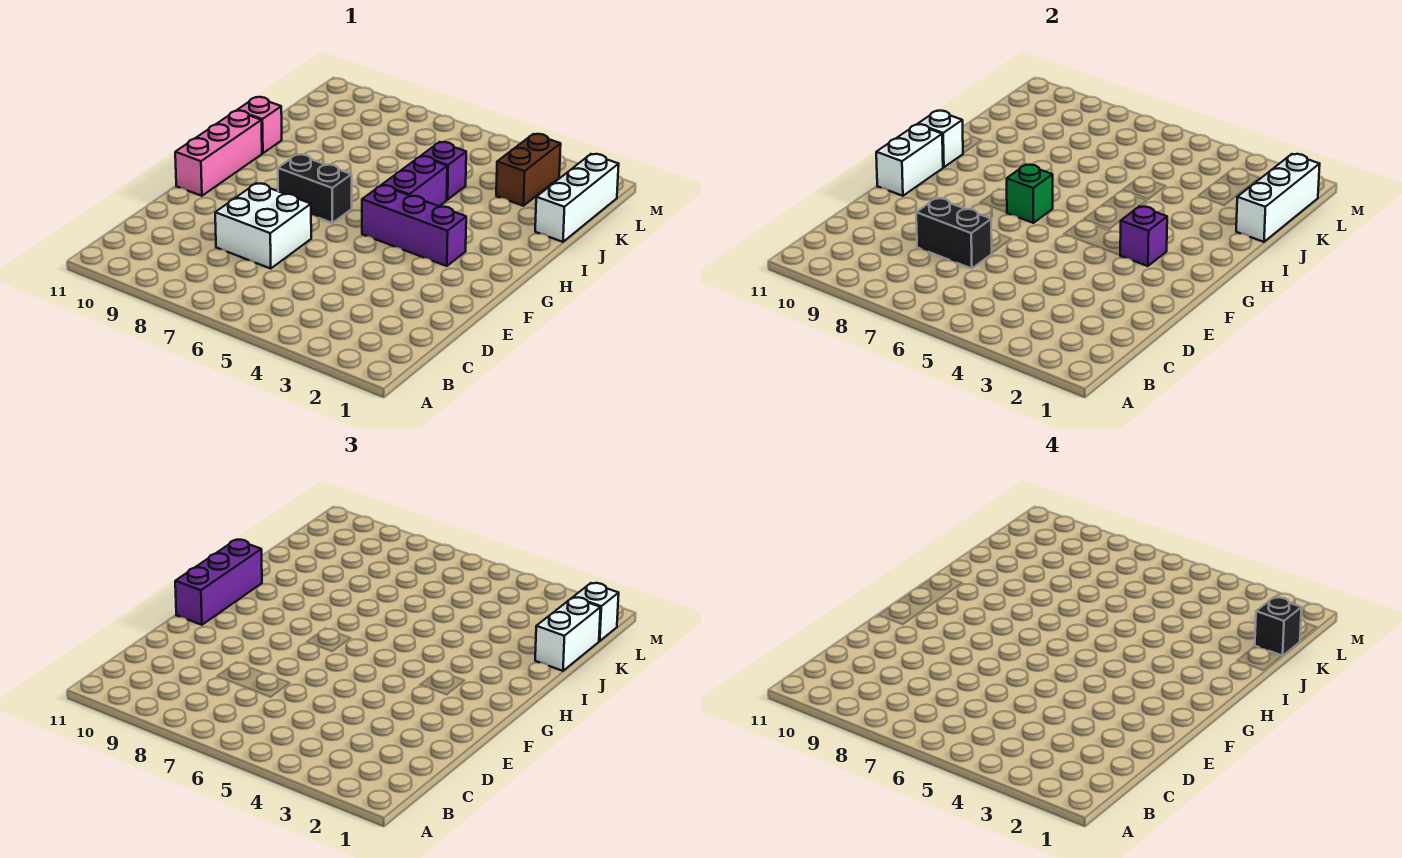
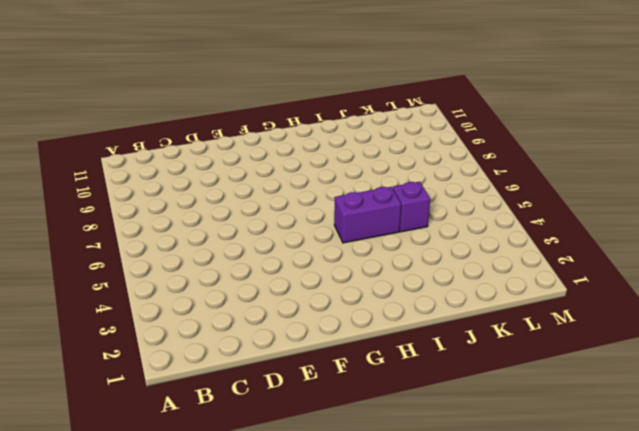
none -> white 2x2 brick [215,183,311,269]
none -> pink 1x3 brick [175,111,262,196]
none -> purple 1x3 brick [362,185,466,266]

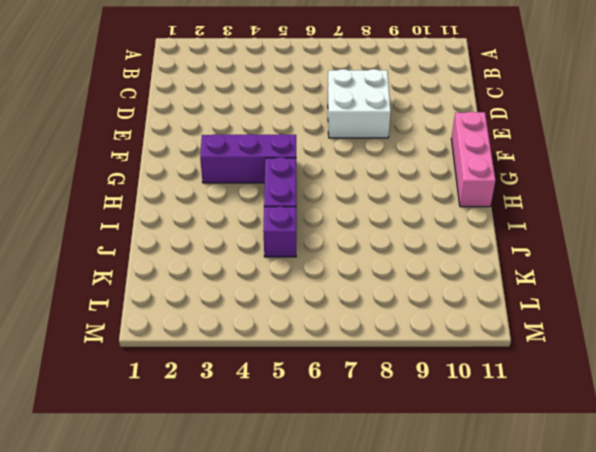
none -> black 1x2 brick [278,154,352,223]
none -> pink 1x1 brick [237,97,282,153]
none -> white 1x3 brick [535,154,619,242]

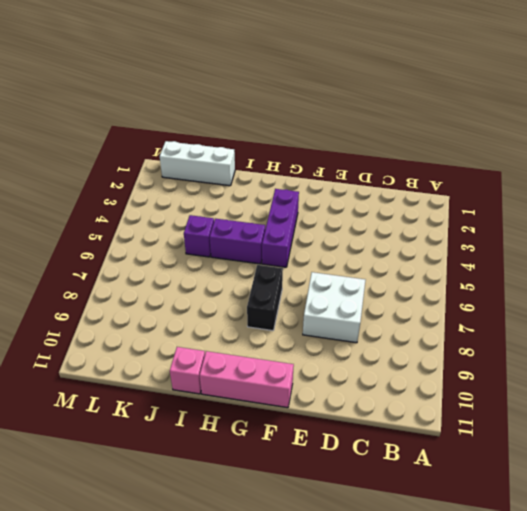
none -> brown 1x2 brick [496,134,561,206]
none -> black 1x2 brick [916,198,992,269]
none -> white 1x2 brick [876,124,943,196]

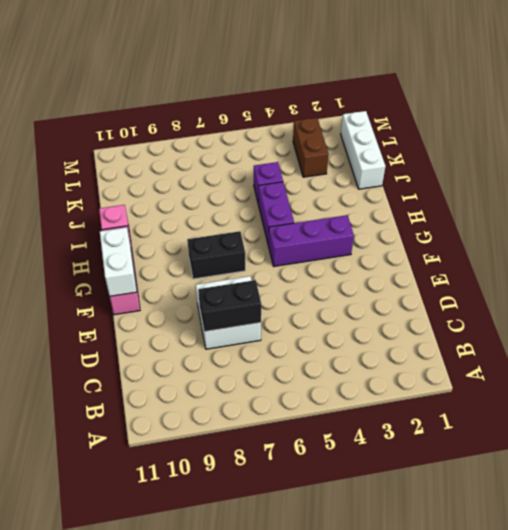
none -> purple 1x1 brick [1120,206,1167,266]
none -> green 1x1 brick [1007,165,1053,223]
none -> white 1x1 brick [918,111,963,167]

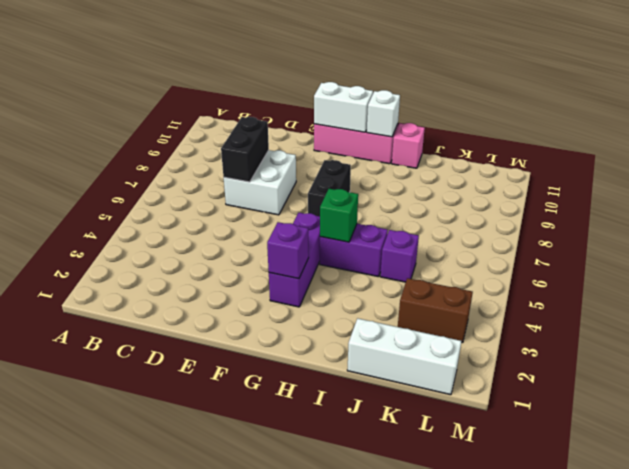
green 1x1 brick [320,189,358,242] -> green 1x1 brick moved to [1007,165,1053,223]
none -> white 1x3 brick [1236,154,1320,242]
none -> purple 1x3 brick [175,540,262,625]
none -> white 1x2 brick [535,597,601,671]

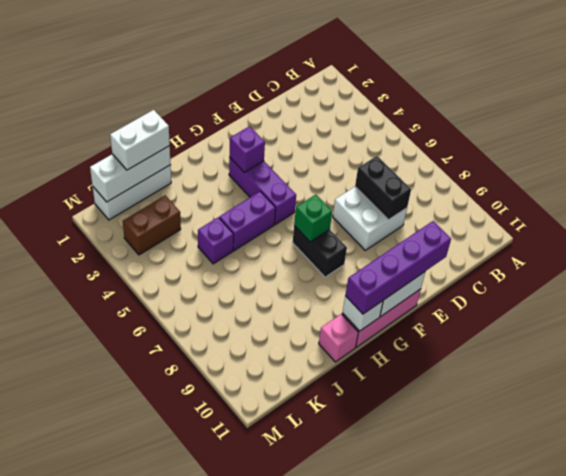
purple 1x4 brick [345,221,451,314] -> purple 1x3 brick [175,540,262,625]
none -> white 1x1 brick [574,583,619,641]
none -> black 1x1 brick [1255,597,1302,656]

